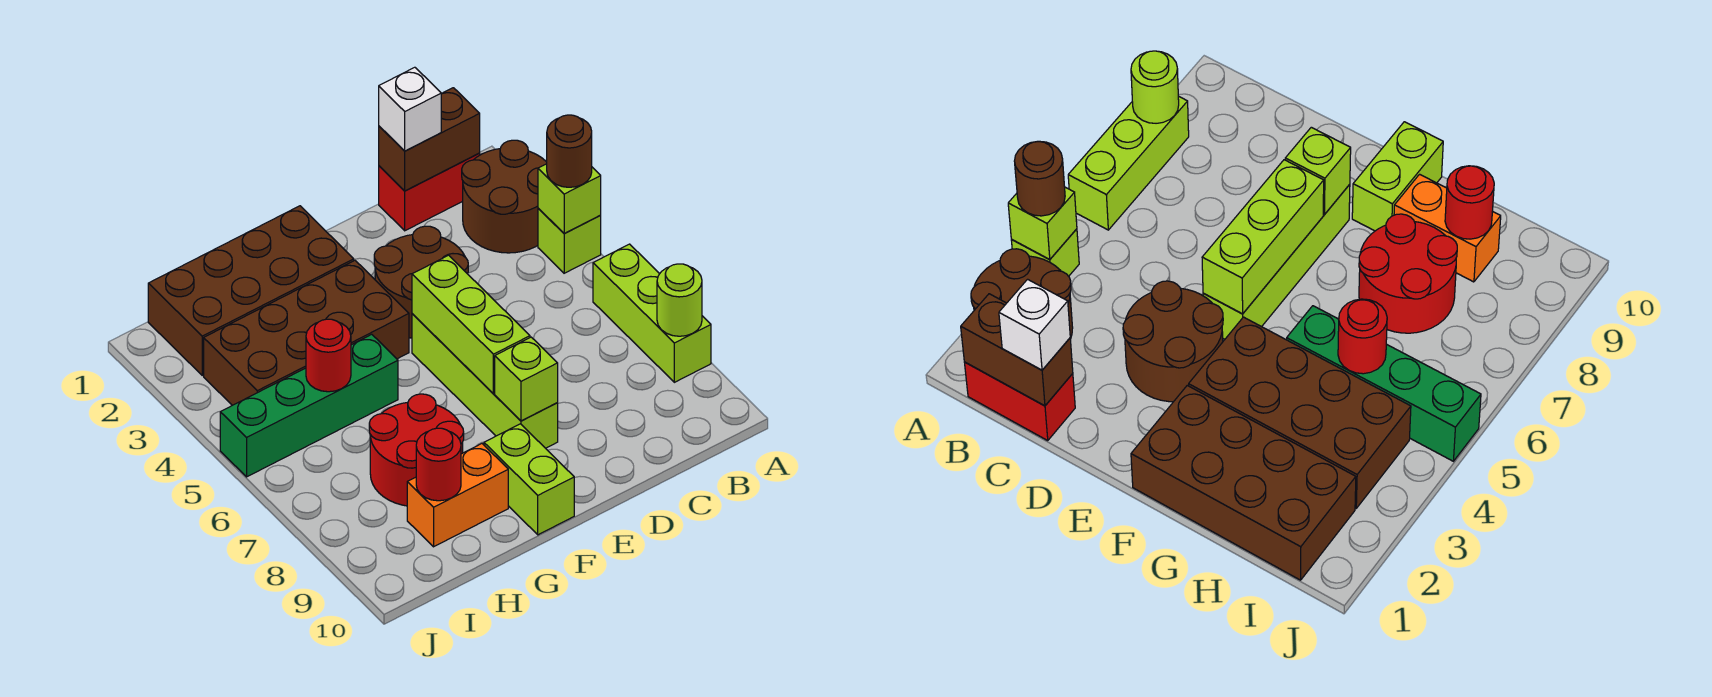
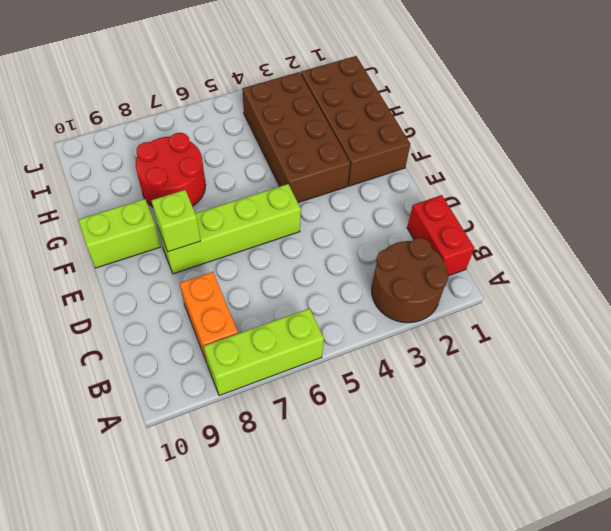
orange 1x2 brick [180,272,238,362] -> orange 1x2 brick moved to [407,444,508,547]
none -> lime 1x1 brick [538,208,601,273]
none -> brown 2x2 round brick [374,226,468,338]
none -> green 1x4 brick [220,334,398,477]

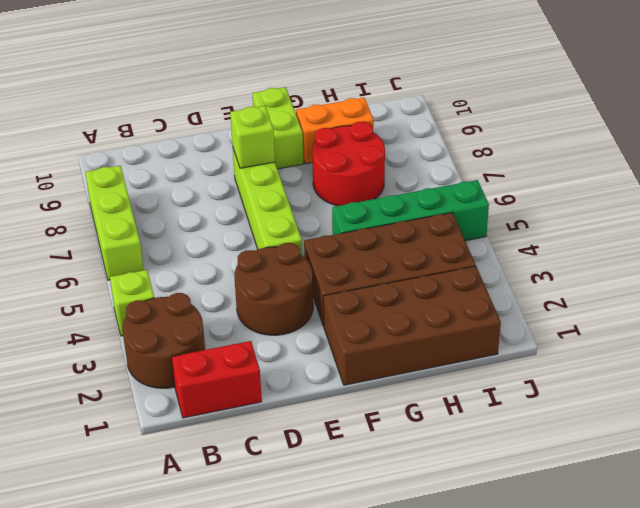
none -> lime 1x1 brick [538,164,601,234]
none -> lime 1x1 round brick [657,264,702,336]
none -> brown 1x2 brick [379,88,480,191]

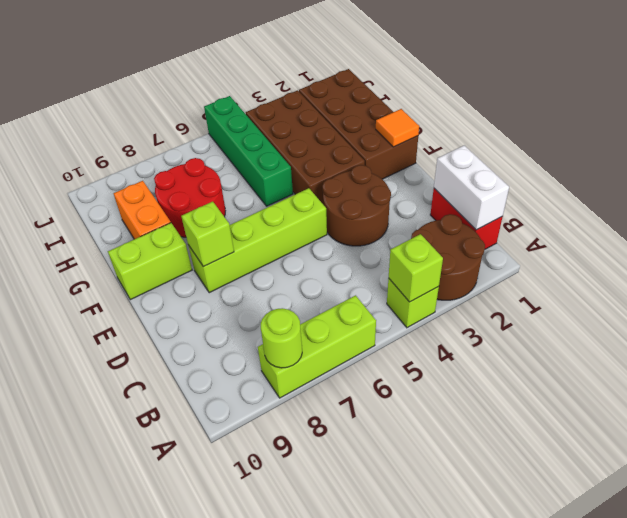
white 1x2 brick [434,145,509,230] -> brown 1x2 brick [379,88,480,191]
orange 1x1 tile [376,109,419,147] -> none
none -> lime 1x3 brick [412,255,530,394]
none -> red 1x1 round brick [306,319,351,392]
none -> red 1x1 round brick [416,428,461,501]

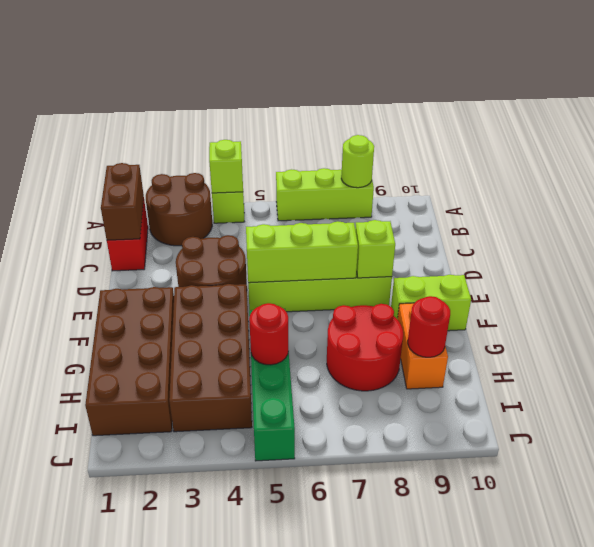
none -> brown 1x1 round brick [547,115,592,187]
none -> white 1x1 brick [379,67,441,151]

